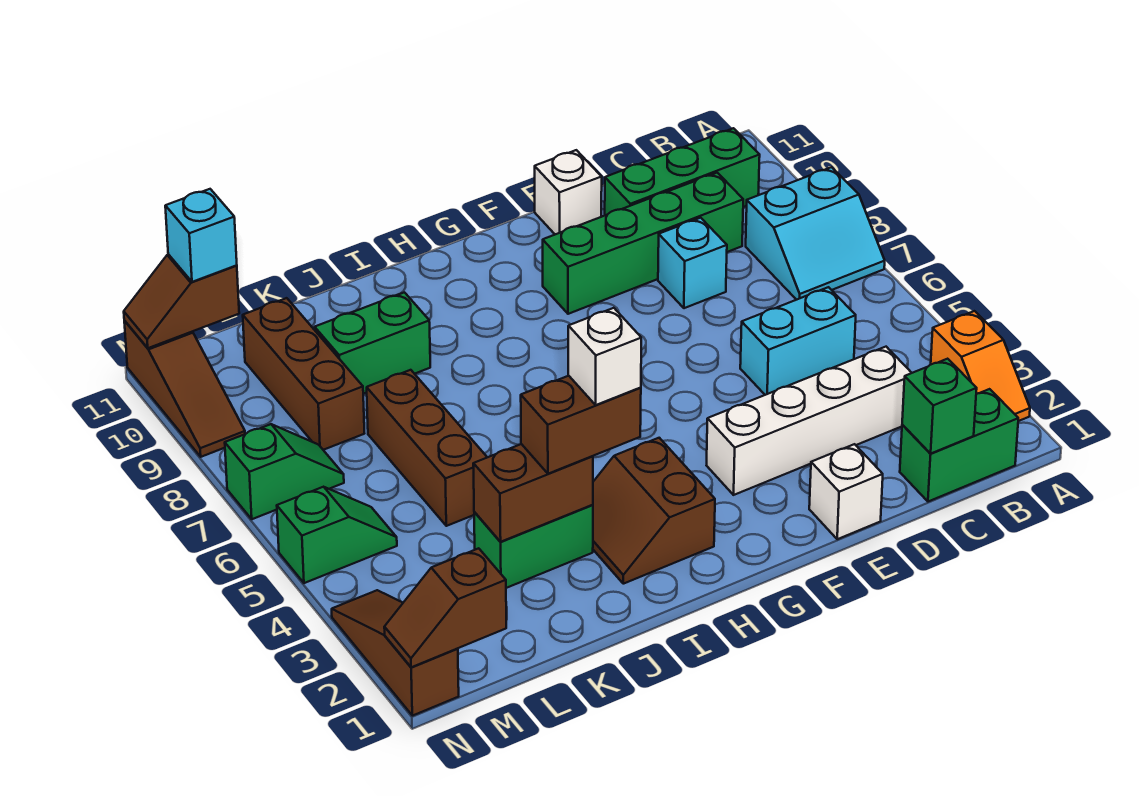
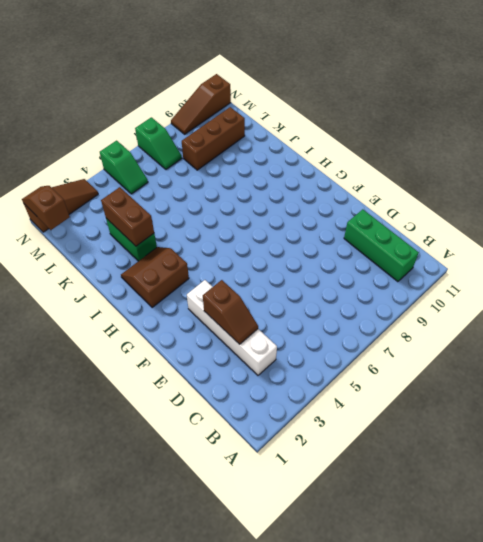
brown 1x2 slope [203,280,258,344] -> brown 1x2 slope turned to [124,254,239,348]
none -> orange 1x2 slope [931,311,1030,421]
none -> cyan 2x2 slope [746,167,885,300]
none -> green 1x2 brick [900,389,1018,502]

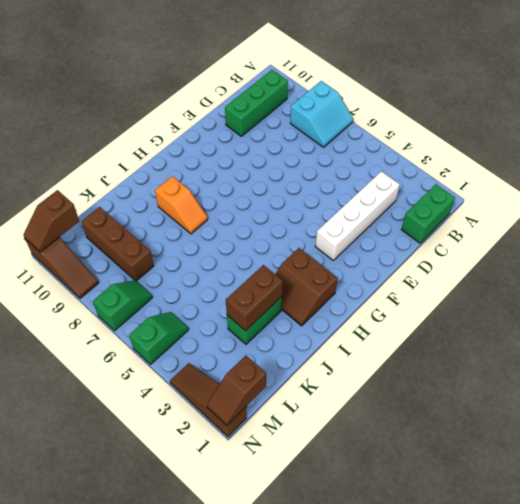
orange 1x2 slope [155,176,208,234] -> orange 1x2 slope moved to [931,311,1030,421]
none -> cyan 1x2 brick [740,287,856,395]
none -> green 1x4 brick [543,173,743,314]
none -> cyan 1x1 brick [658,218,727,308]

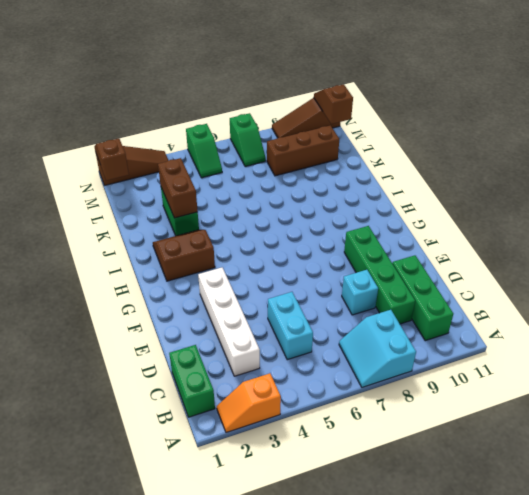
none -> white 1x1 brick [809,444,883,539]
none -> white 1x1 brick [535,150,602,234]
none -> green 1x2 brick [315,292,430,394]

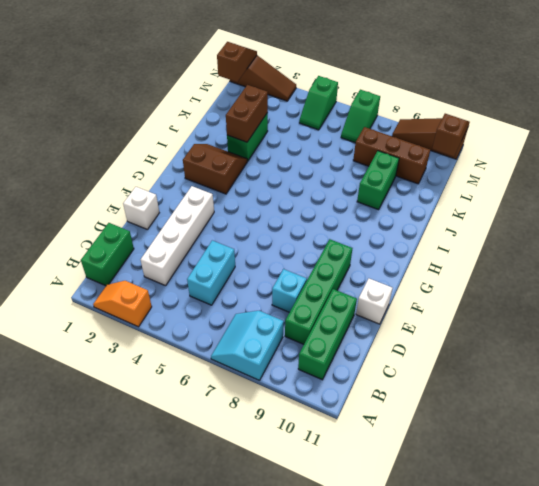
none -> brown 1x3 brick [367,370,487,526]
none -> green 1x1 brick [902,359,977,453]
none -> brown 1x2 brick [521,376,641,474]

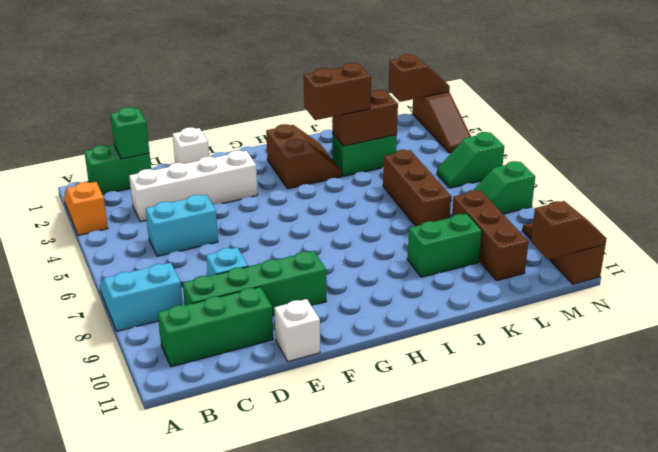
none -> cyan 1x1 brick [165,189,237,282]
none -> white 1x1 brick [568,308,641,405]

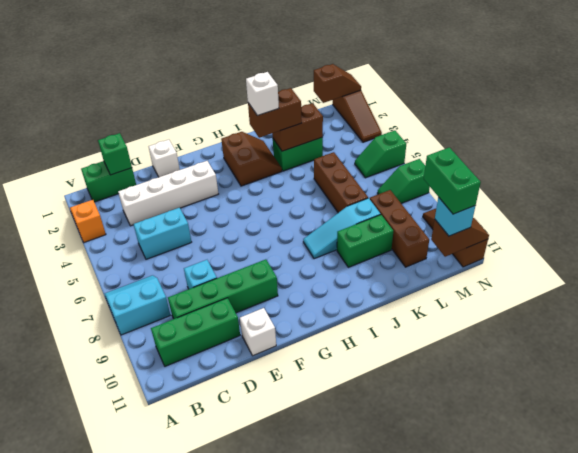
cyan 1x3 slope [303,198,381,259] -> none
green 1x2 brick [424,147,481,214] -> none

